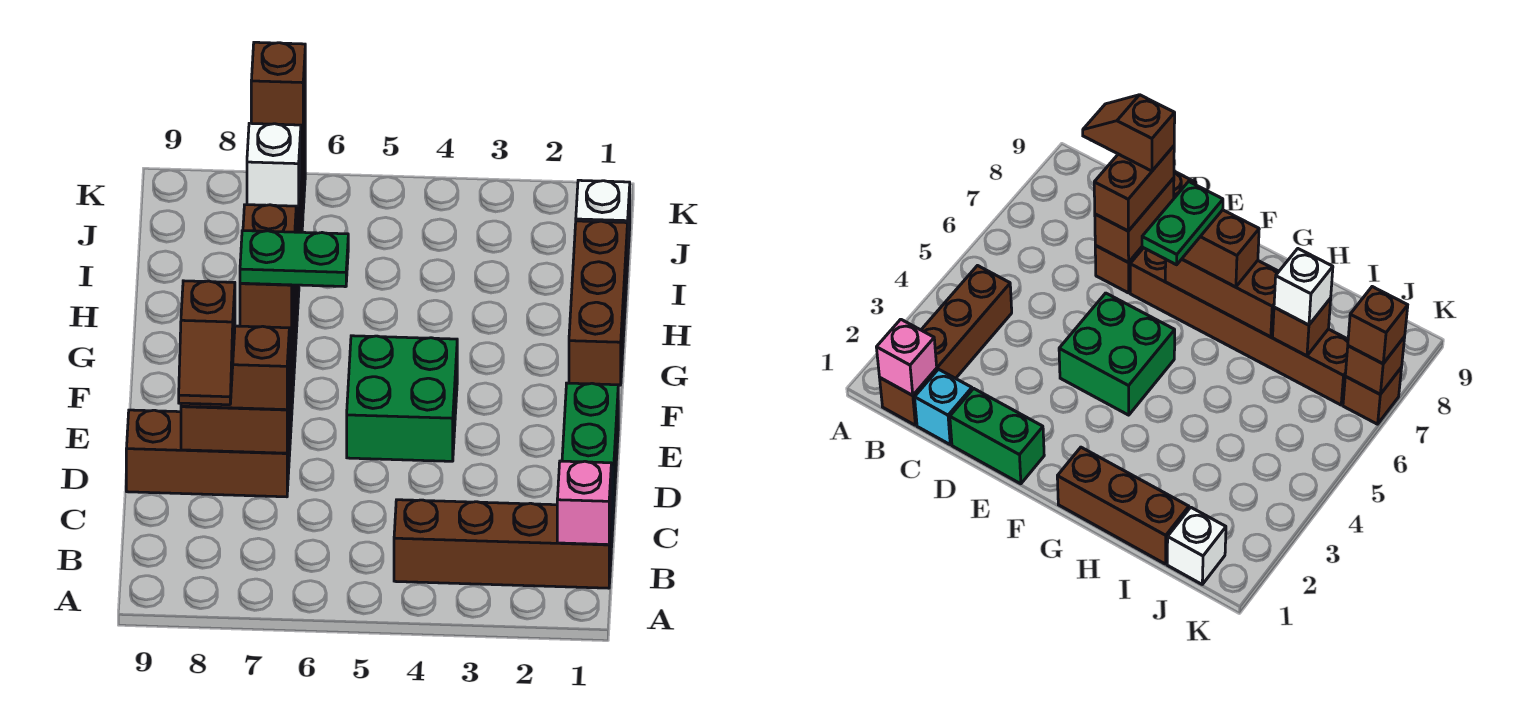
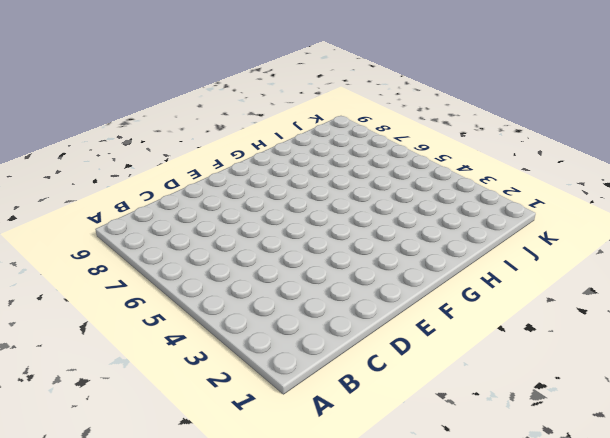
none -> brown 1x4 brick [394,500,611,588]
none -> cyan 1x1 brick [915,369,972,444]
none -> green 1x2 brick [562,383,618,496]

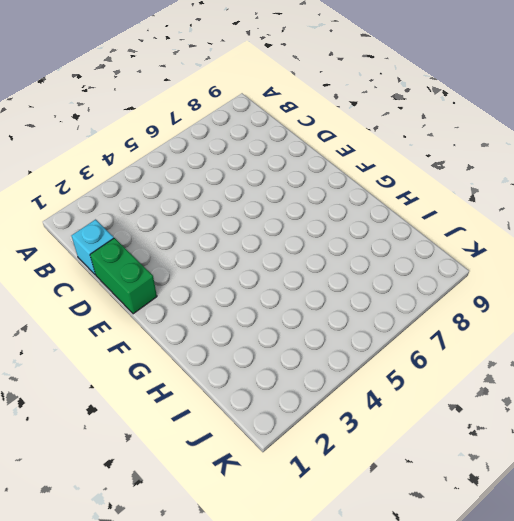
none -> brown 1x4 brick [394,500,611,588]
none -> brown 1x3 brick [126,410,289,497]
none -> green 2x2 brick [347,336,457,461]

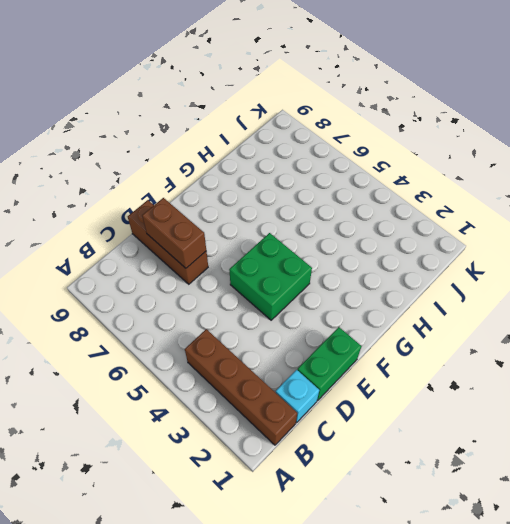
none -> brown 1x6 brick [1130,248,1348,405]
none -> brown 1x3 brick [569,221,628,385]
none -> white 1x1 brick [576,180,630,248]

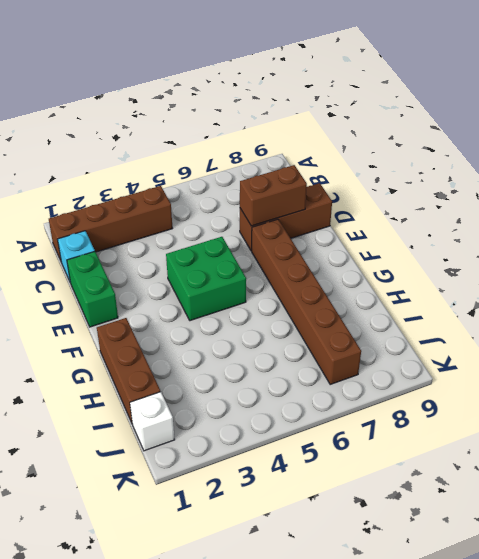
none -> brown 1x1 brick [1343,367,1402,424]
none -> pink 1x1 brick [557,461,611,545]
none -> brown 1x3 brick [1165,259,1279,337]

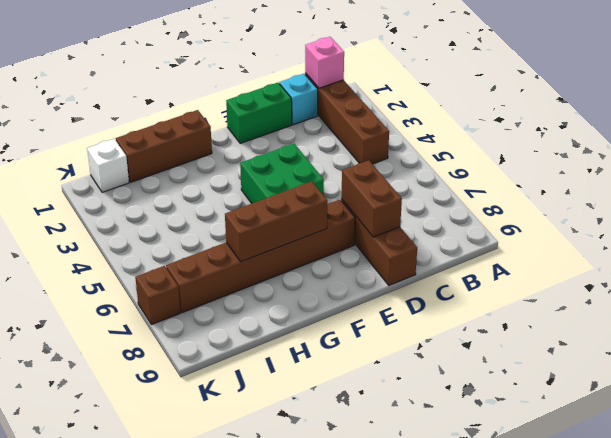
none -> brown 1x1 brick [1273,298,1331,356]
none -> brown 1x1 brick [1345,337,1405,394]
none -> brown 1x2 brick [181,326,289,410]

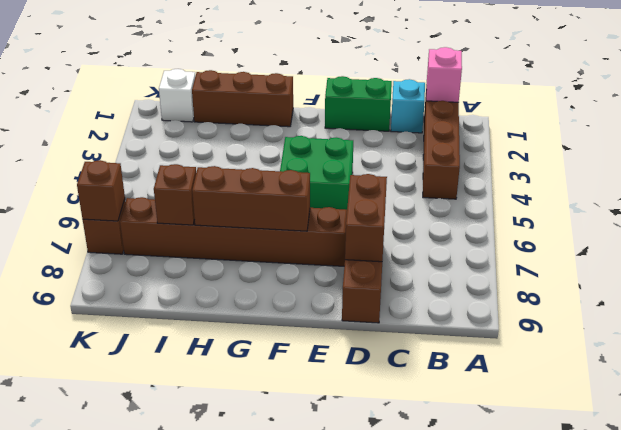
none -> brown 1x2 brick [181,326,289,410]
none -> brown 1x2 brick [240,205,296,328]
none -> white 1x1 brick [247,123,301,207]

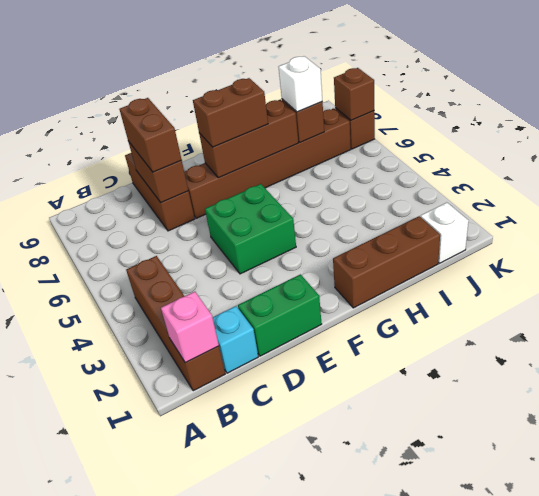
none -> brown 1x1 brick [251,42,305,126]
none -> brown 1x2 slope [179,281,235,405]
none -> green 1x2 plate [240,231,348,287]

